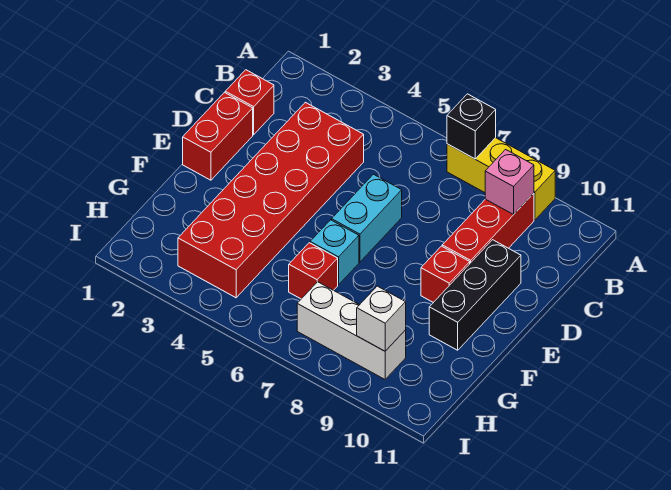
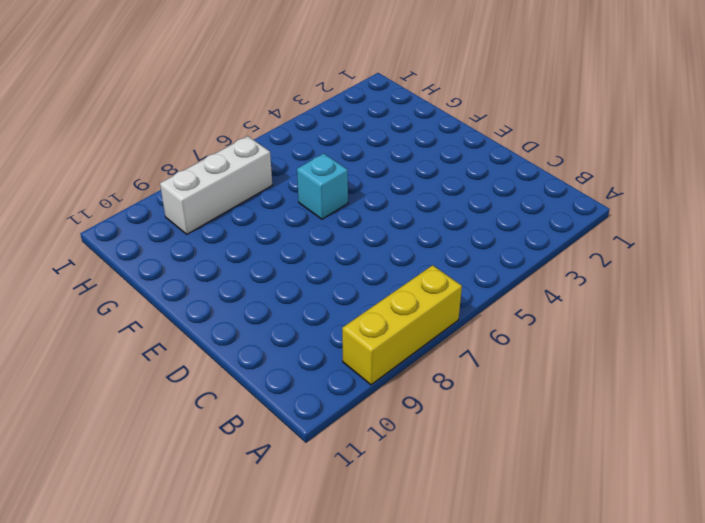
none -> red 1x3 brick [442,193,534,263]
none -> red 1x1 brick [225,70,274,135]
none -> red 2x6 brick [178,102,364,298]

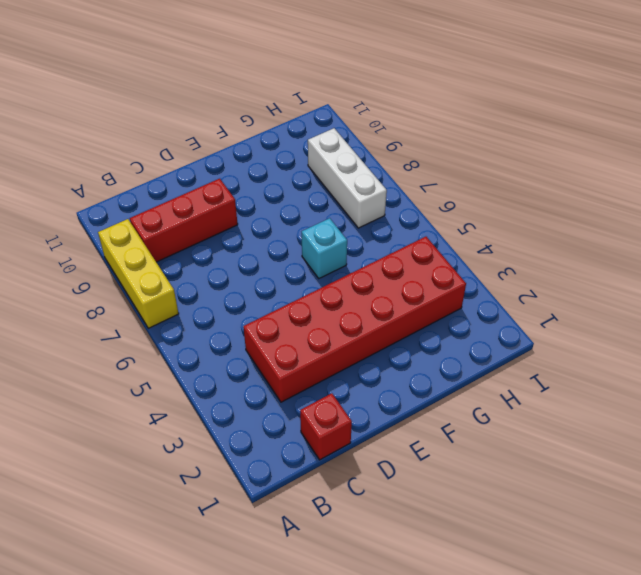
none -> red 1x2 brick [183,93,253,180]
none -> cyan 1x2 brick [332,174,402,262]
none -> black 1x3 brick [429,240,521,350]

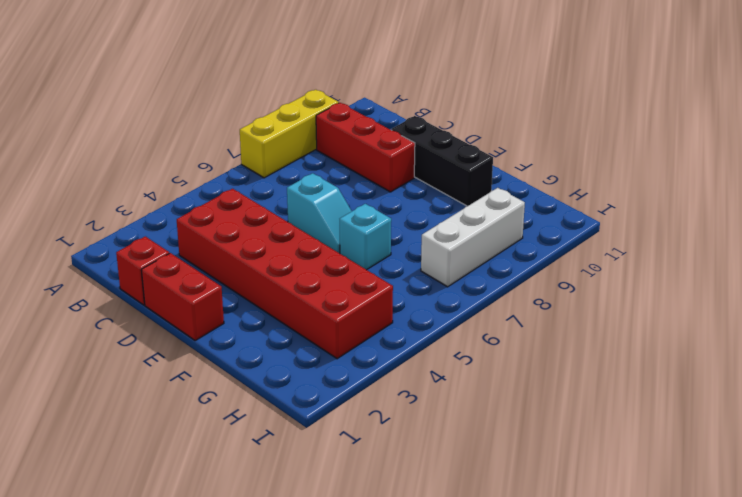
cyan 1x2 slope [287,173,352,253] -> cyan 1x2 brick [332,174,402,262]
none -> red 1x1 brick [421,246,470,302]
none -> red 1x1 brick [289,243,338,299]
none -> black 1x1 brick [447,94,496,159]

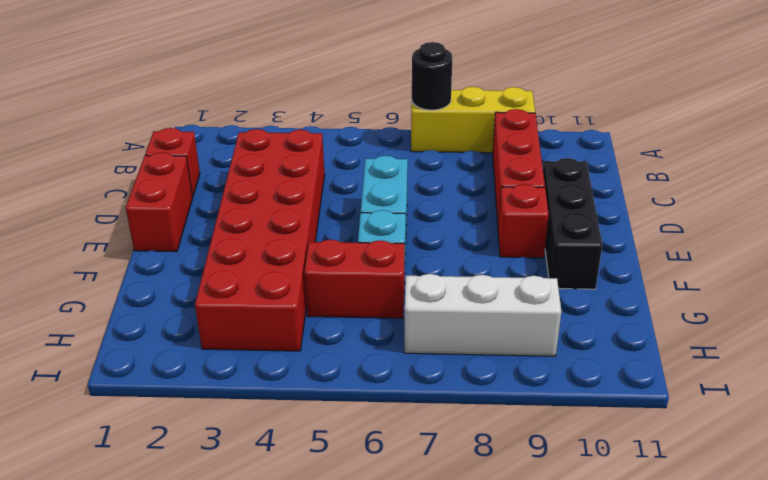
black 1x1 round brick [412,42,453,110] -> black 1x1 brick [447,94,496,159]
red 1x2 brick [304,240,405,318] -> red 1x1 brick [289,243,338,299]
none -> pink 1x1 brick [485,149,534,214]
none -> white 1x1 brick [357,286,406,351]

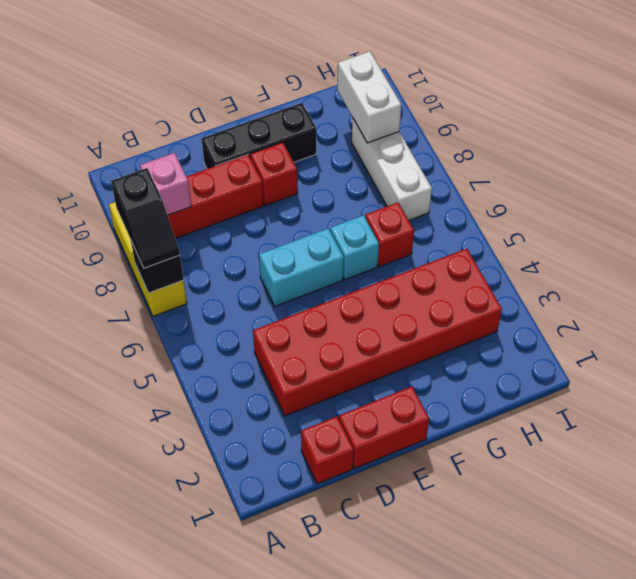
black 1x2 slope [111,168,180,268] -> none
white 1x2 brick [337,51,401,143] -> white 1x1 brick [357,286,406,351]

